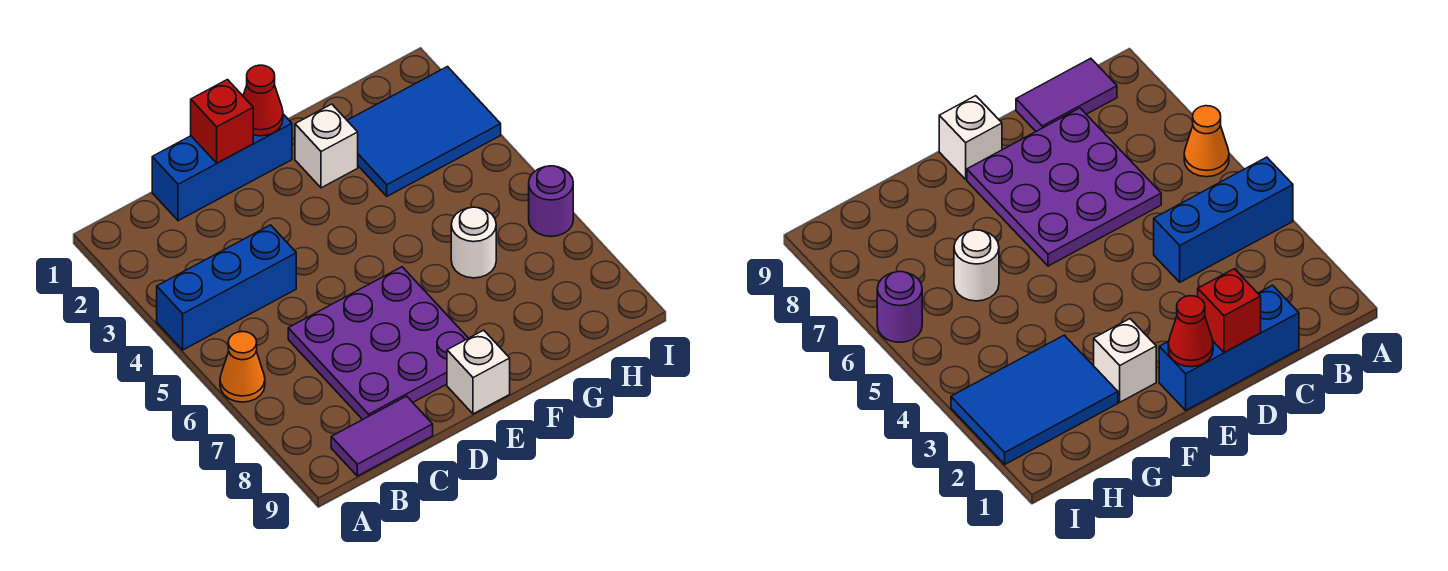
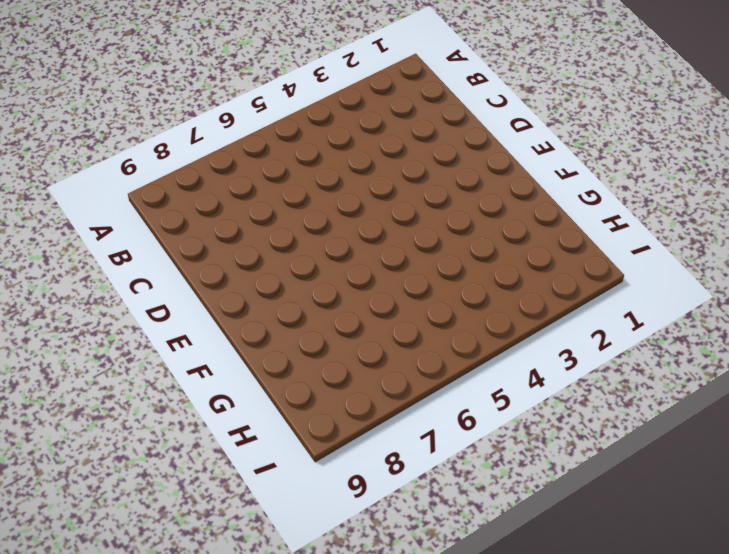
none -> blue 1x3 brick [157,225,296,350]
none -> orange 1x1 cone [220,332,265,402]
none -> purple 1x2 tile [331,396,433,476]

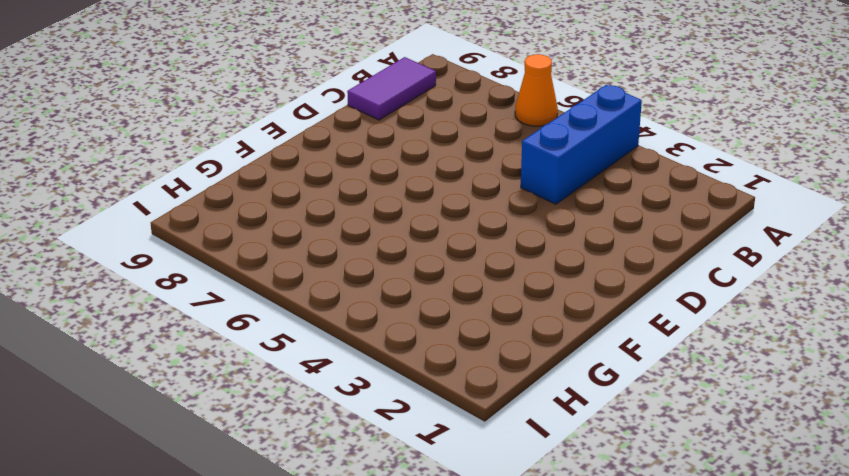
none -> blue 1x3 brick [152,114,292,221]
none -> purple 3x3 plate [288,267,468,420]
none -> white 1x1 brick [447,330,510,414]

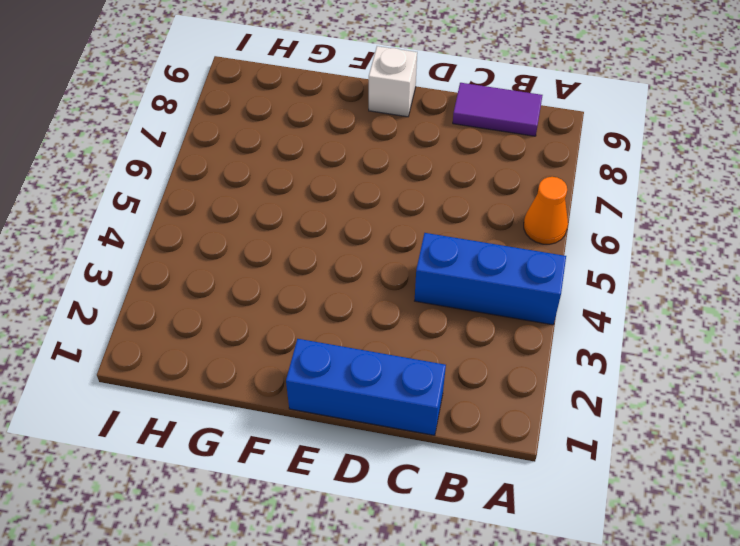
none -> purple 3x3 plate [288,267,468,420]
none -> white 1x1 brick [295,104,358,188]
none -> blue 2x3 tile [347,67,501,196]

